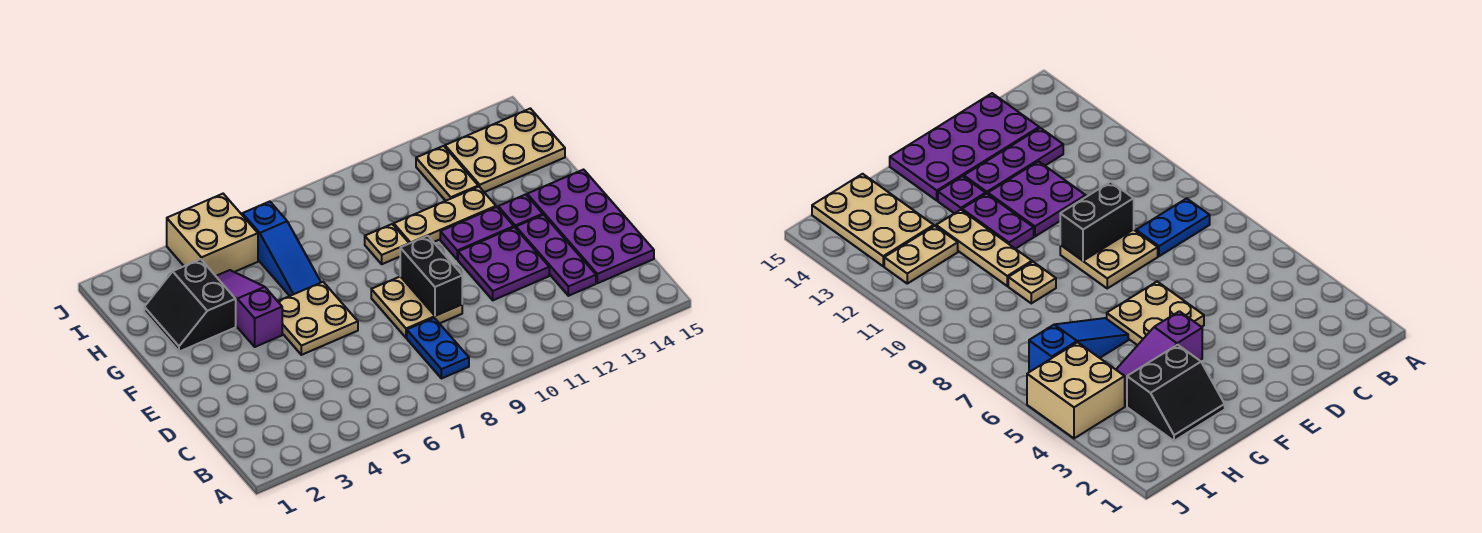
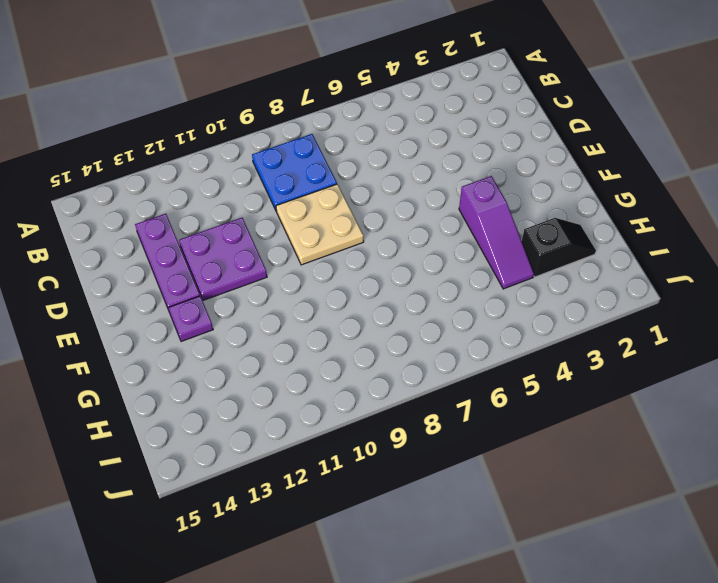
blue 2x2 plate [252,134,337,211] -> blue 1x2 plate [407,318,469,379]
black 1x2 slope [522,218,596,277] -> black 2x2 slope [144,259,236,352]
none -> purple 2x4 plate [527,170,654,283]
none -> tan 2x2 plate [278,282,358,355]
none -> purple 1x2 plate [440,207,514,260]

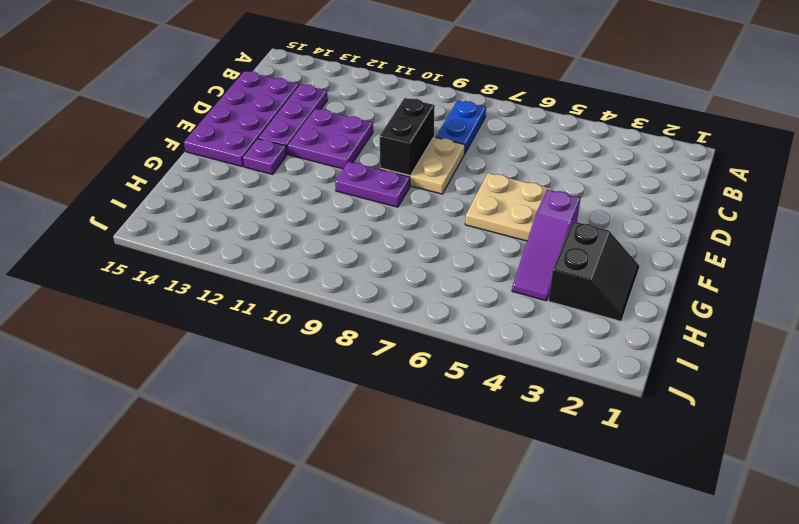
purple 1x2 plate [335,162,410,207] -> purple 1x2 plate moved to [440,207,514,260]
none -> blue 1x3 slope [242,202,321,296]
none -> tan 1x1 plate [365,224,409,264]
none -> tan 1x3 plate [394,187,496,243]

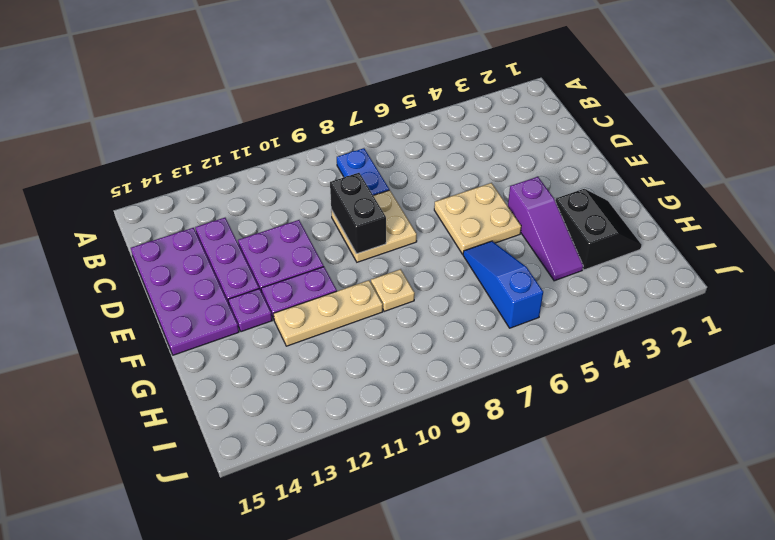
none -> tan 1x2 plate [416,146,478,201]
none -> tan 2x3 plate [445,108,565,192]
none -> tan 2x2 brick [167,194,258,276]

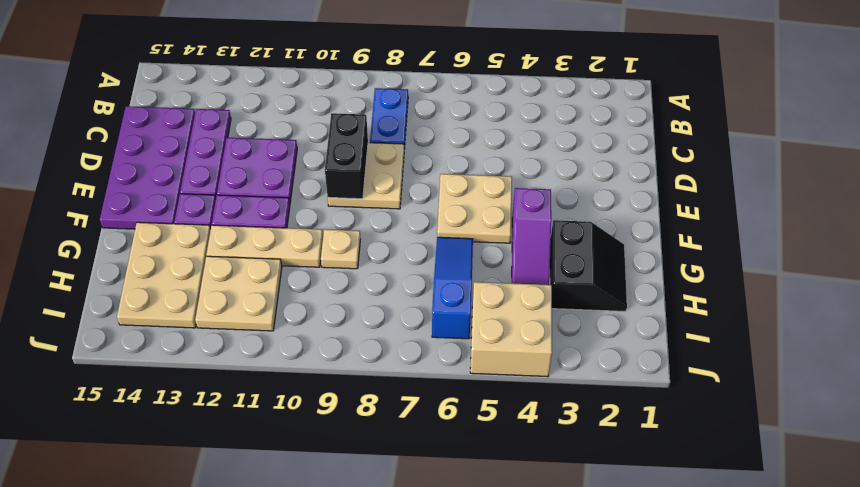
tan 2x3 plate [117,222,211,328] -> tan 2x3 plate turned to [445,108,565,192]
tan 2x2 plate [195,256,282,331] -> tan 1x2 plate [416,146,478,201]

